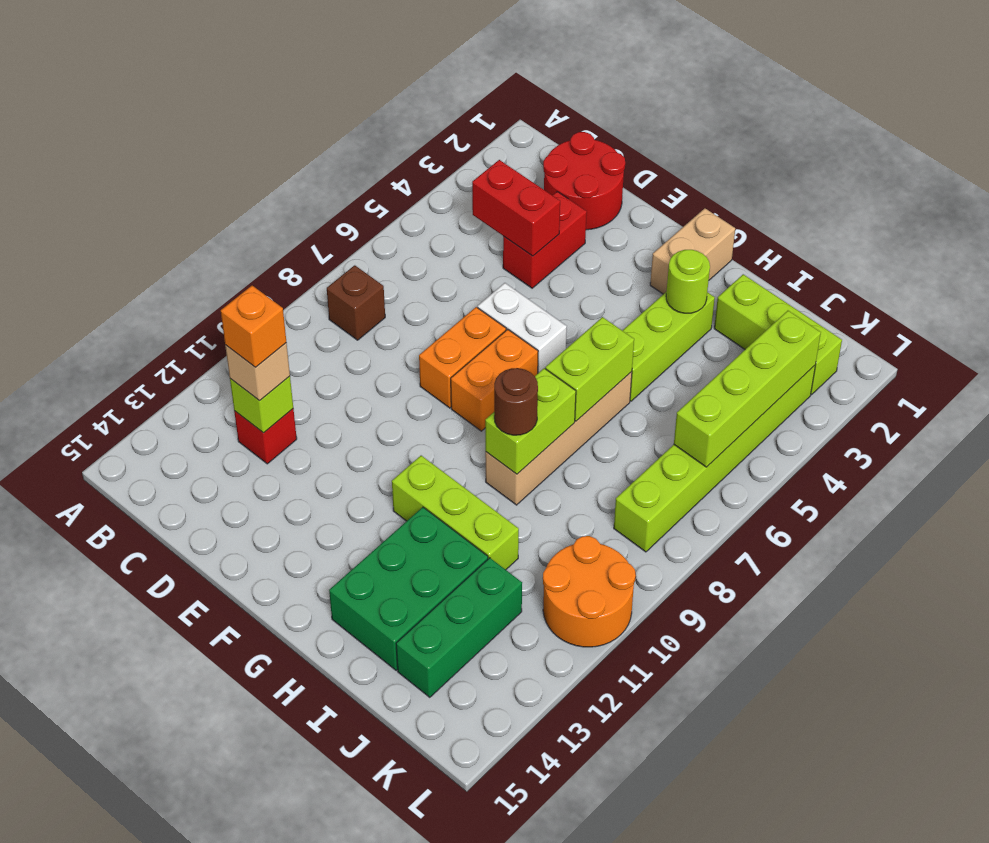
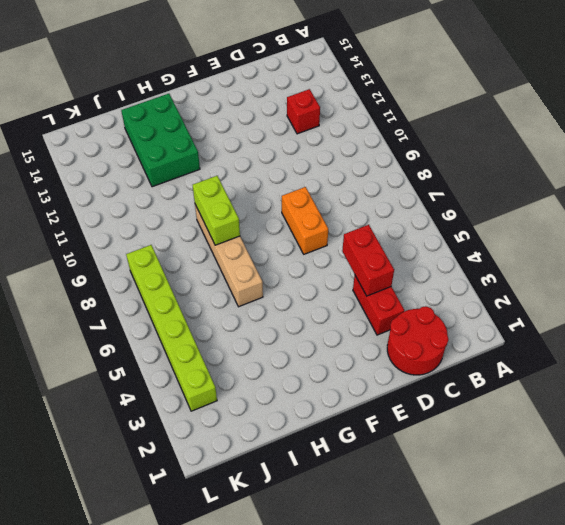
red 1x2 brick [342,225,394,296] -> red 1x2 brick turned to [472,160,560,256]
none -> brown 1x1 brick [327,265,385,340]
none -> white 1x2 brick [478,283,567,373]
none -> orange 1x2 brick [451,329,538,431]

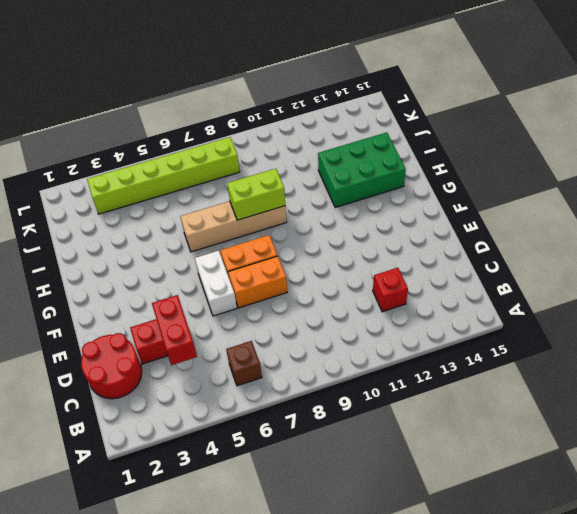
brown 1x1 brick [226,341,262,386] -> brown 1x1 brick moved to [327,265,385,340]
none -> tan 1x2 brick [650,208,735,294]
none -> lime 1x3 brick [392,456,519,570]
none -> lime 1x3 brick [622,292,715,401]

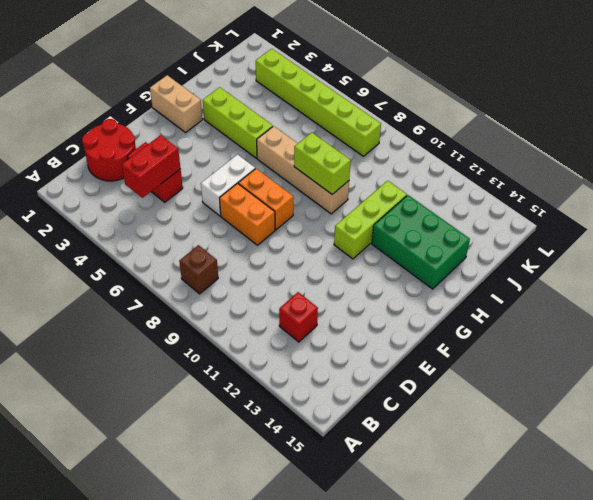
none -> lime 1x3 brick [714,274,842,395]
none -> green 1x3 brick [396,558,522,697]
none -> orange 2x2 round brick [543,536,636,647]

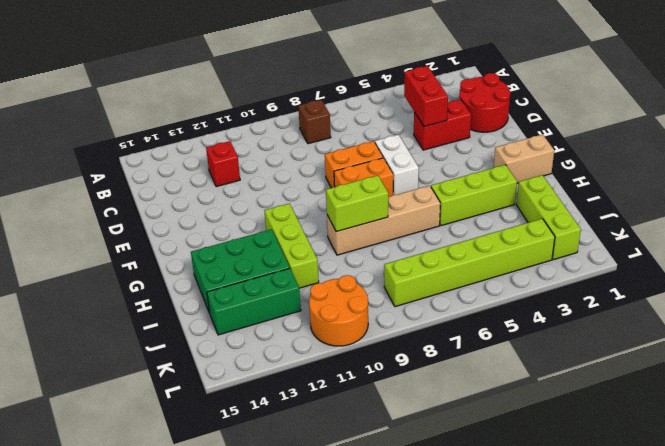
none -> lime 1x1 brick [230,376,293,433]
none -> lime 1x1 round brick [666,250,710,313]
none -> lime 1x2 brick [545,317,634,421]

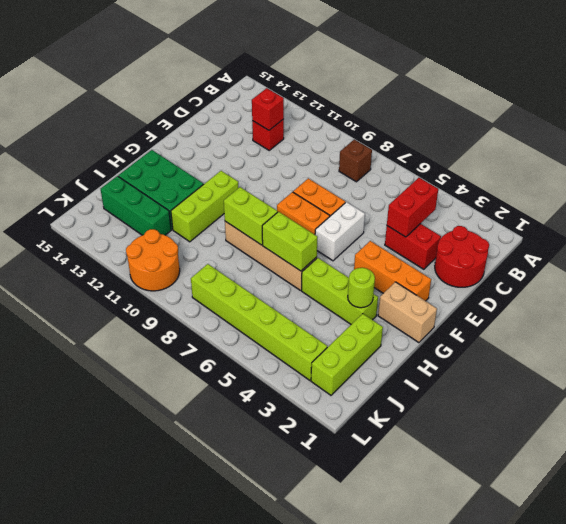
red 1x1 brick [252,88,284,130] -> lime 1x1 brick [230,376,293,433]
orange 1x3 brick [354,241,431,301] -> none
none -> lime 1x4 brick [674,311,821,467]
none -> tan 1x1 brick [225,343,290,401]
none -> brown 1x1 round brick [494,368,538,435]

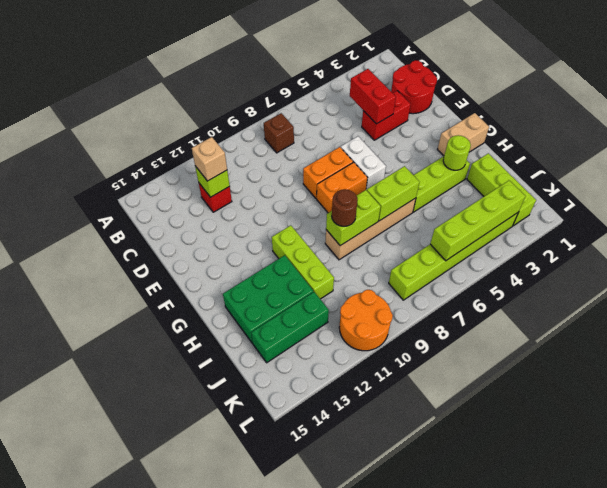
none -> orange 1x1 brick [221,286,286,368]

